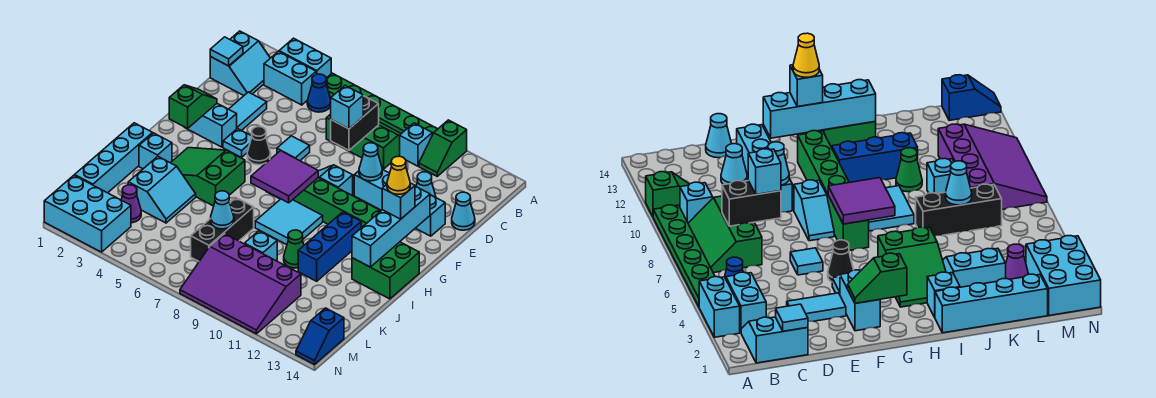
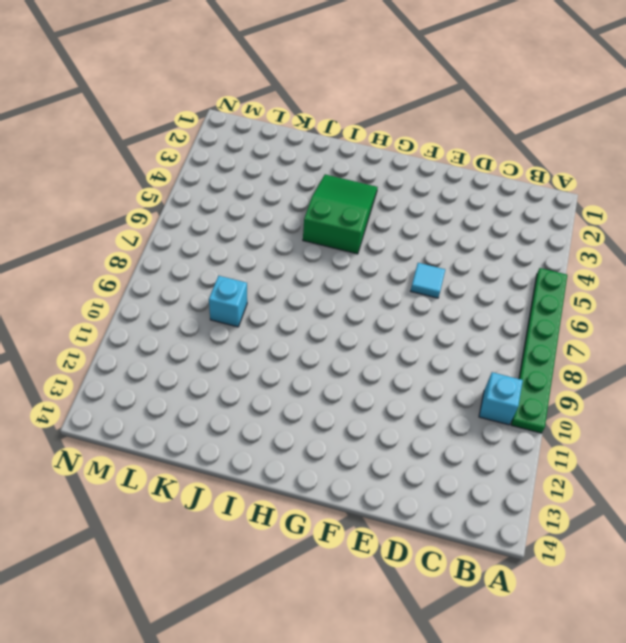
none -> cyan 1x2 brick [279,38,331,78]
none -> green 1x2 slope [419,120,467,176]
none -> cyan 2x2 slope [210,31,270,96]
none -> cyan 1x2 brick [264,51,316,105]

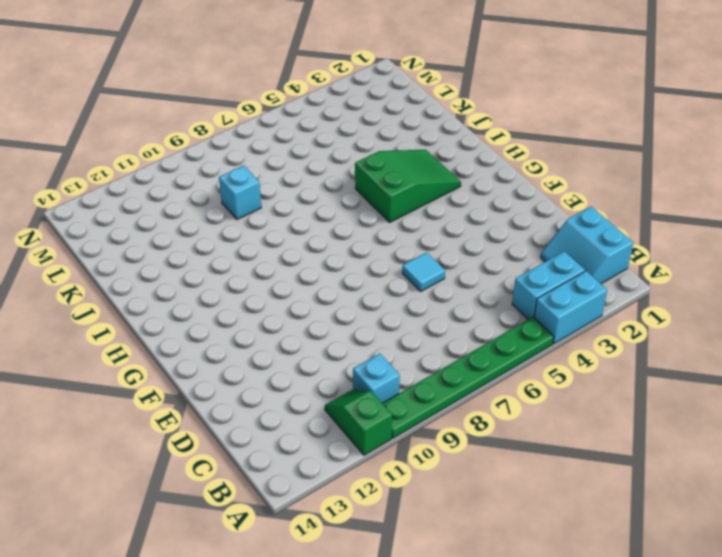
none -> blue 1x1 cone [307,74,331,112]
none -> green 2x3 slope [326,114,401,169]
none -> cyan 1x2 tile [229,92,267,131]
none -> cyan 1x1 cone [416,172,436,197]

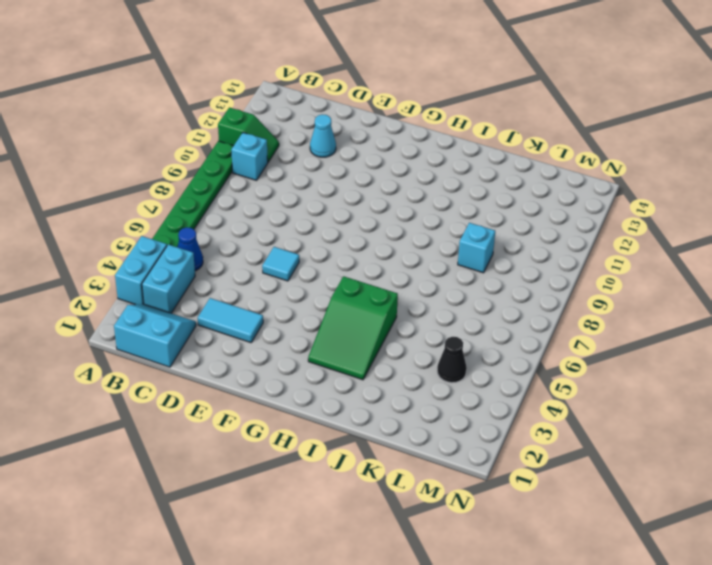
black 1x1 cone [437,337,467,383] -> black 1x1 cone moved to [247,127,271,165]
none -> green 2x3 slope [326,114,401,169]
none -> cyan 1x1 cone [452,192,475,230]
none -> cyan 1x4 brick [354,169,445,236]
none -> cyan 1x2 brick [186,103,237,147]

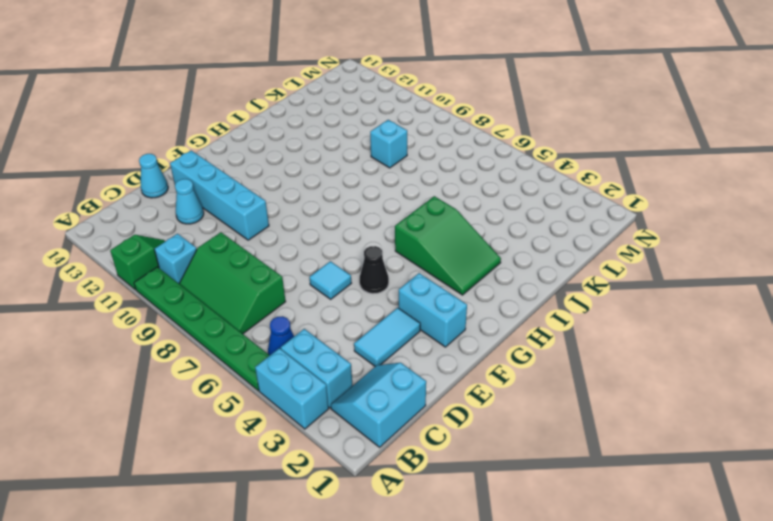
none -> cyan 1x1 plate [223,128,252,157]
none -> cyan 1x2 slope [318,165,353,196]
none -> green 1x6 brick [266,178,380,228]
none -> cyan 2x2 tile [255,199,323,245]

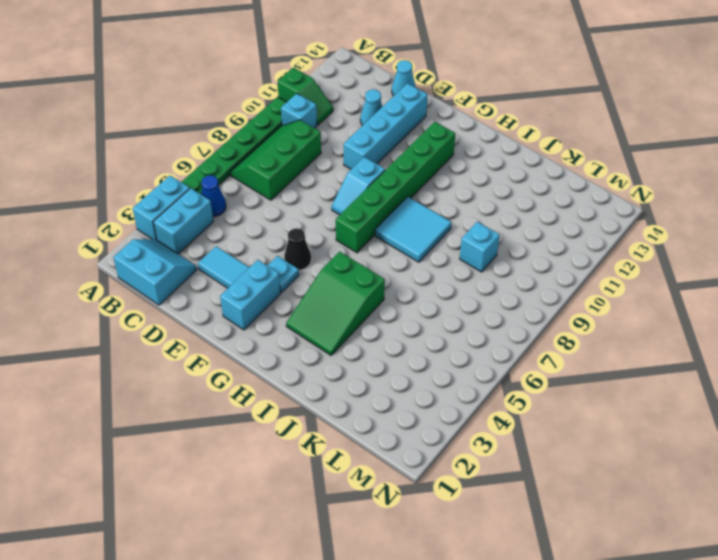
none -> cyan 1x1 tile [277,136,310,161]
none -> blue 1x3 brick [298,212,361,281]
none -> green 2x2 brick [352,242,419,299]
none -> cyan 1x4 brick [75,123,153,193]

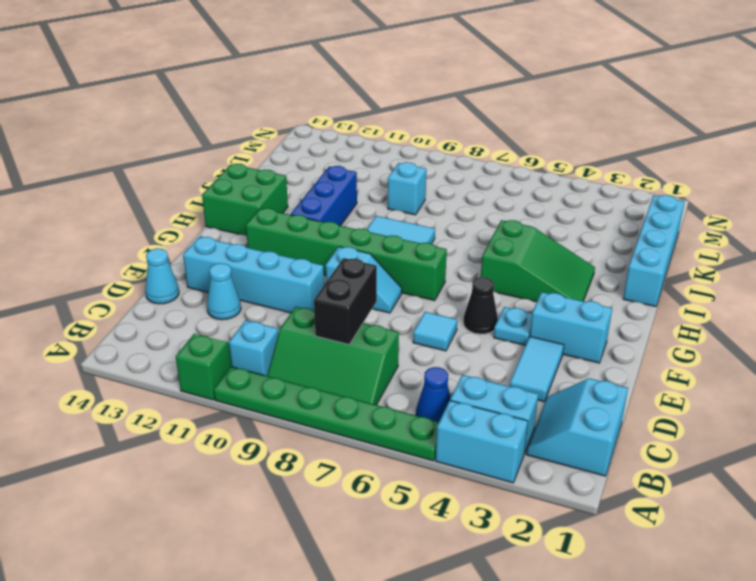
none -> cyan 1x1 brick [139,133,172,169]
none -> cyan 2x2 slope [128,157,196,223]
none -> black 1x3 brick [191,197,254,261]
none -> green 1x1 cone [284,230,304,268]

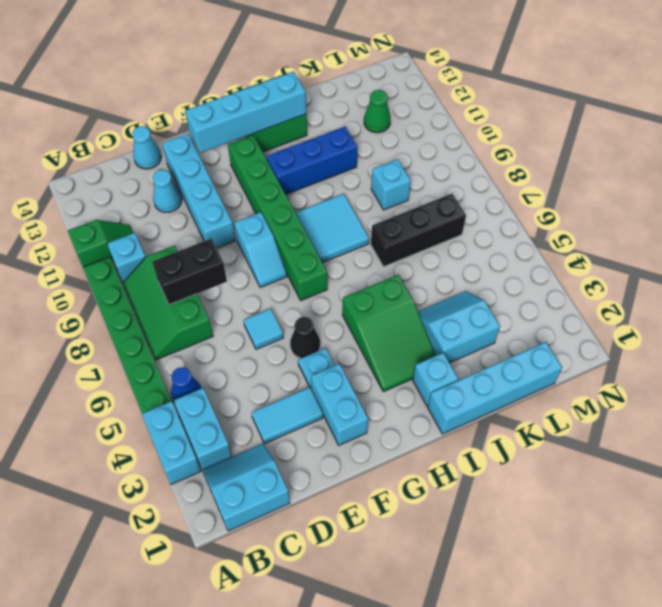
green 1x1 cone [364,90,390,133] -> green 1x1 cone moved to [284,230,304,268]
none -> purple 1x1 cone [121,185,141,223]
none -> purple 3x4 slope [180,234,301,334]
none -> cyan 2x3 brick [44,175,131,252]
none -> blue 1x2 slope [296,308,344,365]

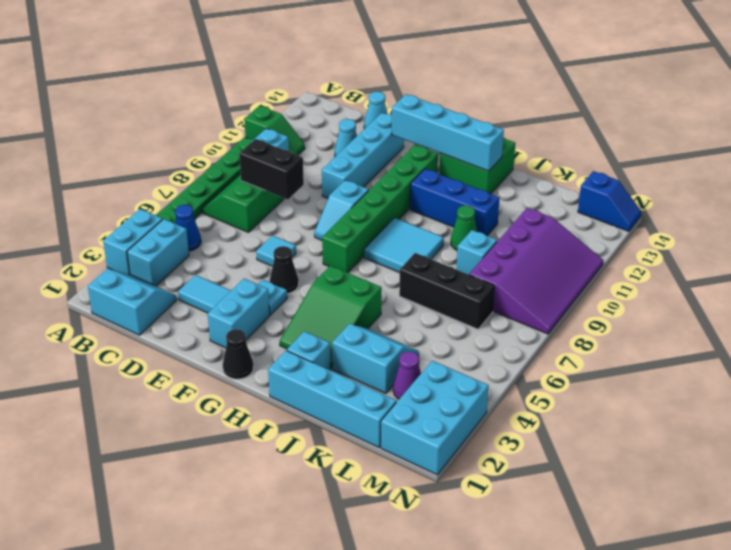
black 1x1 cone [223,329,254,379] -> none
none -> cyan 1x1 tile [210,37,243,66]
none -> cyan 1x1 cone [359,143,382,181]
none -> green 1x2 slope [169,85,217,128]
none -> purple 2x2 tile [251,151,318,203]

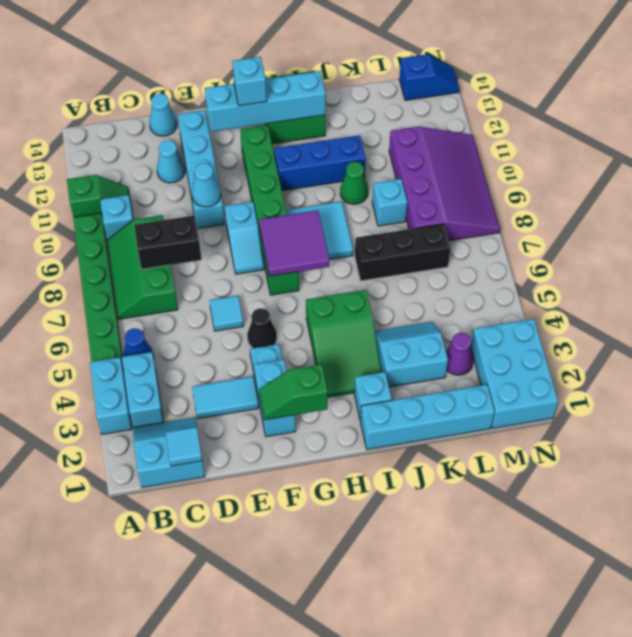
none -> cyan 1x1 cone [211,191,234,229]
none -> cyan 1x1 brick [331,86,363,129]
none -> yellow 1x1 cone [387,156,410,194]

